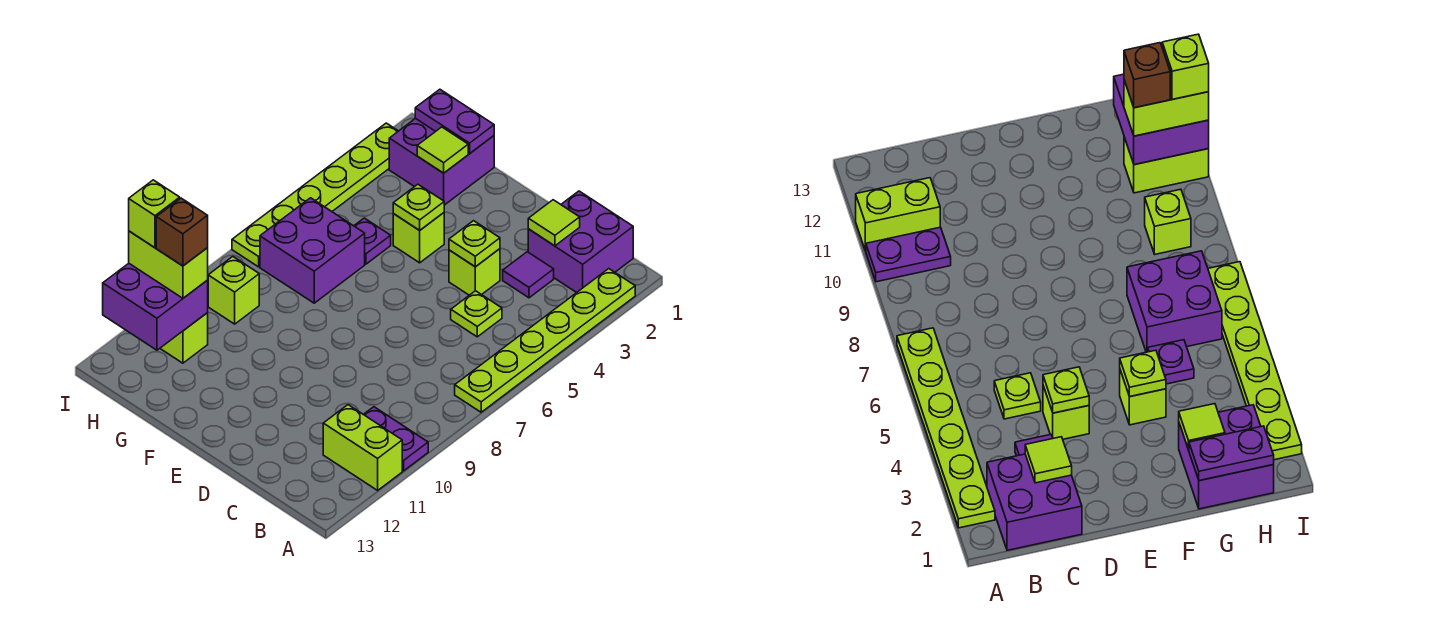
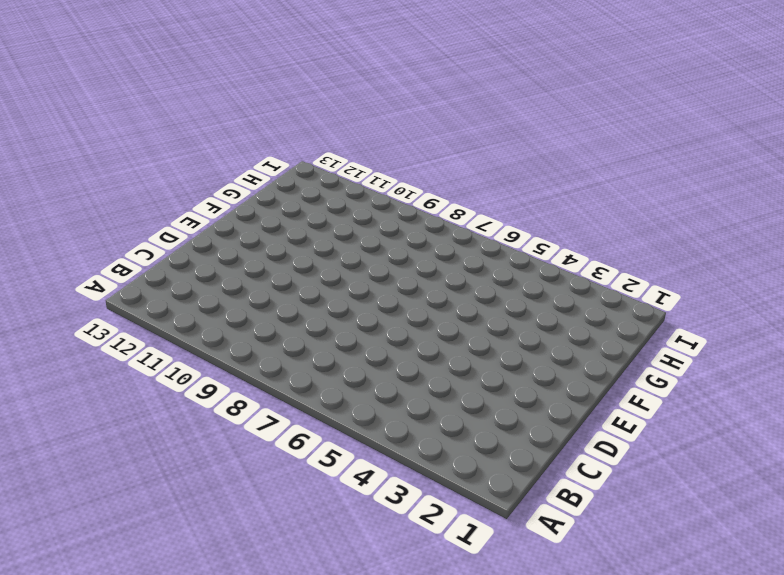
none -> lime 1x6 plate [455,269,635,412]
none -> purple 1x2 plate [363,407,428,471]
none -> lime 1x2 brick [323,405,402,490]

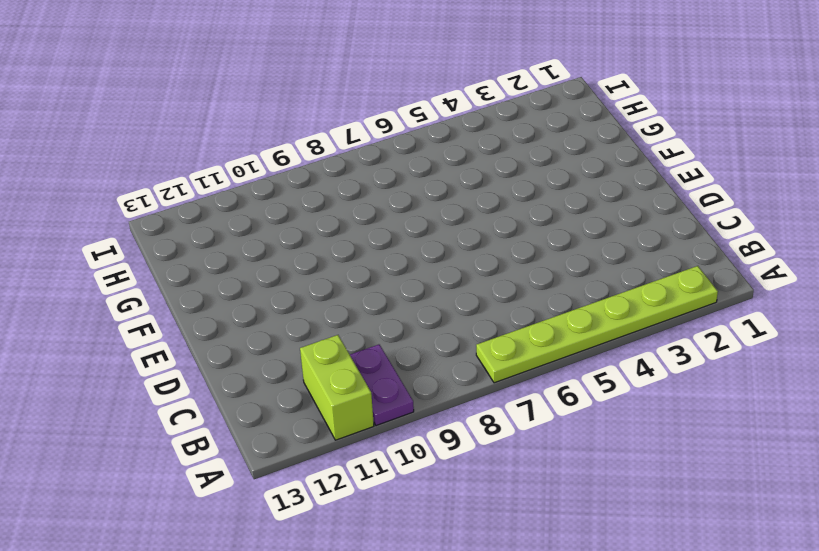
none -> purple 2x2 brick [528,191,633,293]
none -> purple 1x1 tile [503,252,554,298]
none -> lime 1x1 plate [451,291,502,337]

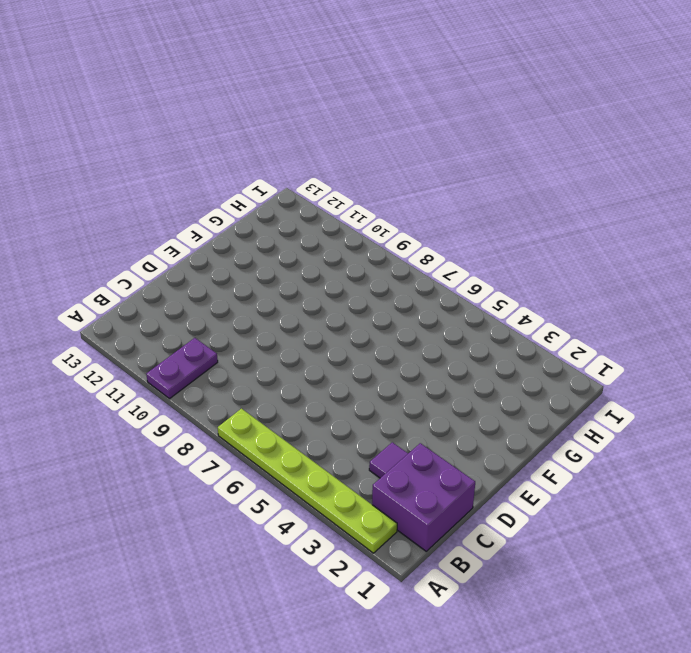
none -> lime 1x2 brick [323,405,402,490]
none -> lime 1x1 plate [451,291,502,337]
none -> lime 1x1 brick [449,249,500,295]

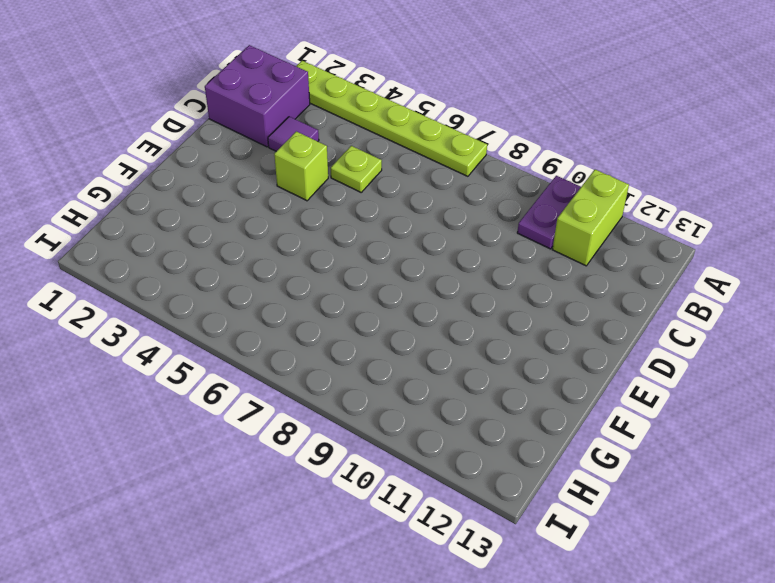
none -> lime 1x1 brick [393,213,444,263]
none -> purple 2x2 brick [389,118,494,205]
none -> purple 1x1 plate [354,218,391,264]

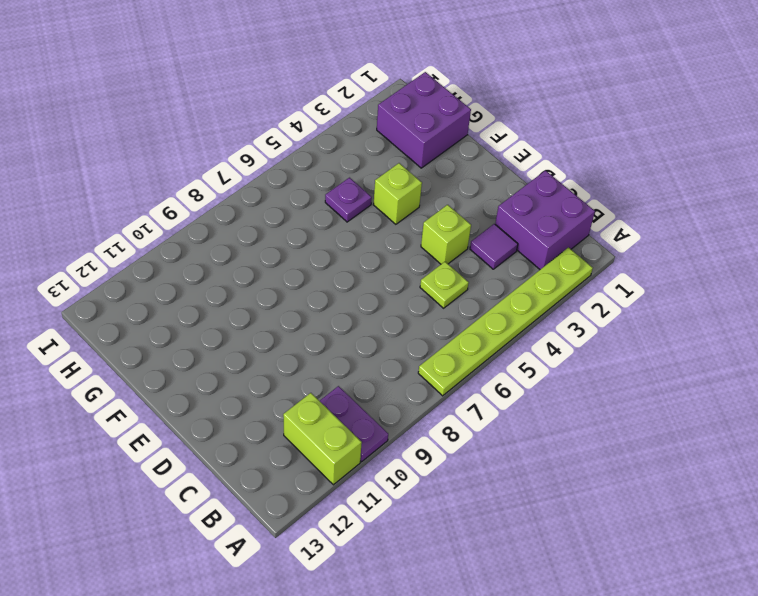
none -> purple 2x2 brick [260,198,365,303]
none -> lime 1x1 brick [208,257,259,324]
none -> lime 1x2 brick [160,313,208,363]

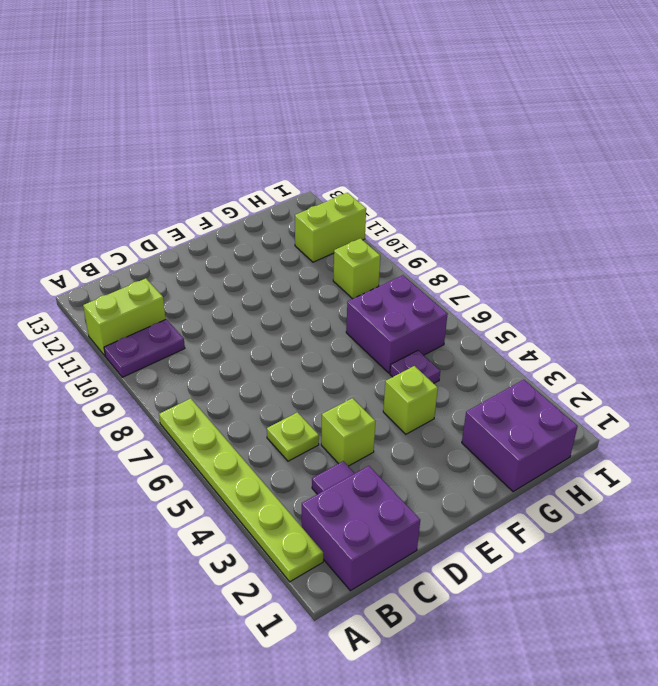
none -> lime 1x6 plate [232,123,398,267]
none -> lime 1x1 tile [528,200,580,246]
none -> lime 1x1 plate [449,221,500,267]

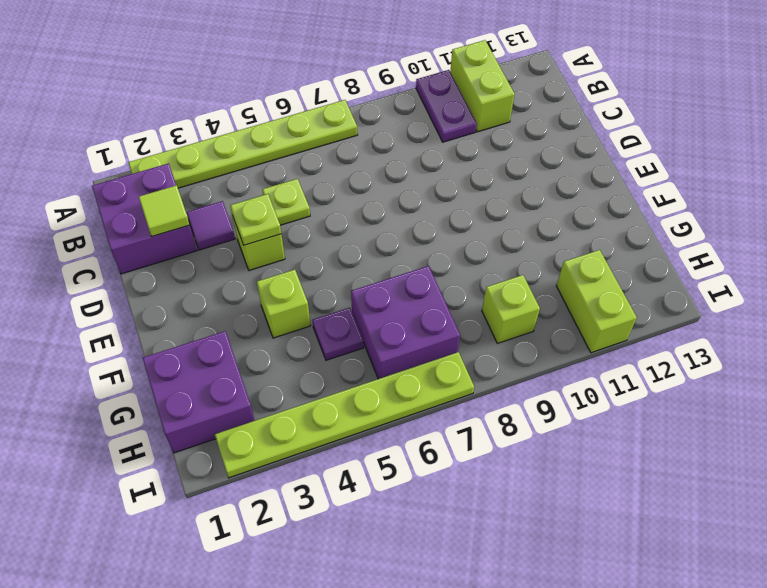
none -> lime 1x1 plate [393,184,444,230]
none -> purple 1x2 plate [415,89,494,153]
none -> lime 1x1 tile [417,127,468,173]

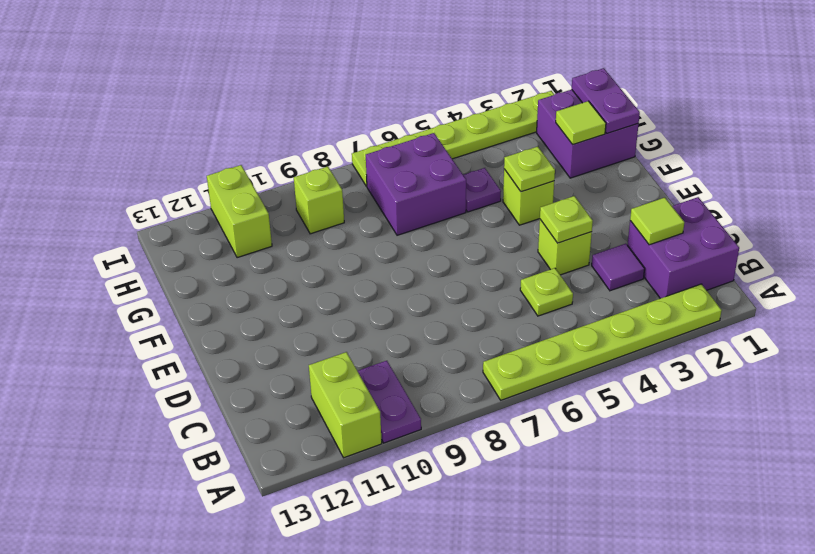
none -> purple 2x2 brick [103,263,208,350]
none -> lime 1x2 brick [129,231,208,298]
none -> brown 1x1 brick [156,198,208,266]

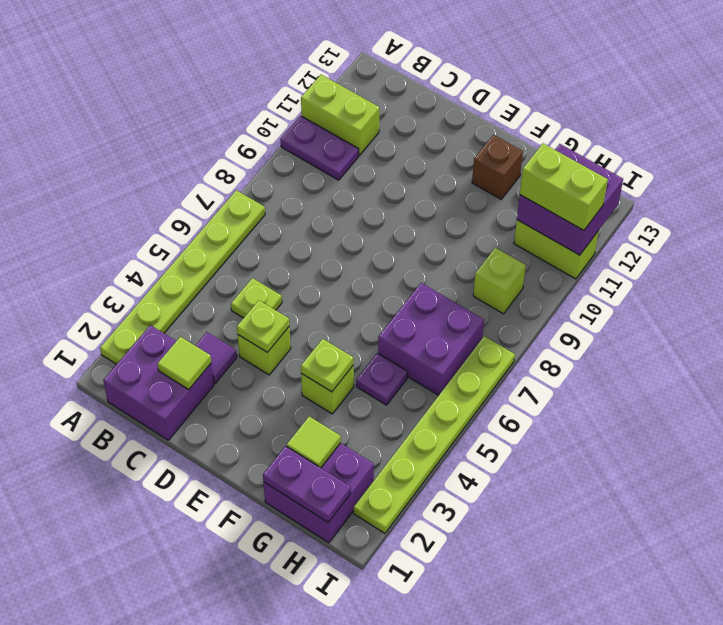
brown 1x1 brick [472,135,523,199] -> brown 1x1 brick moved to [156,198,208,266]
none -> lime 1x1 brick [129,180,180,248]

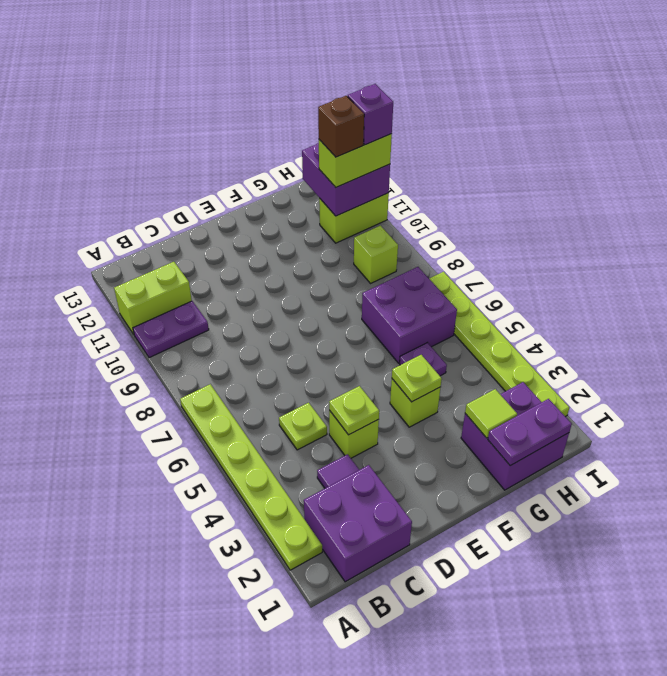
purple 1x1 brick [348,84,393,145] -> lime 1x1 brick [129,180,180,248]
none -> lime 1x1 tile [528,200,580,246]

